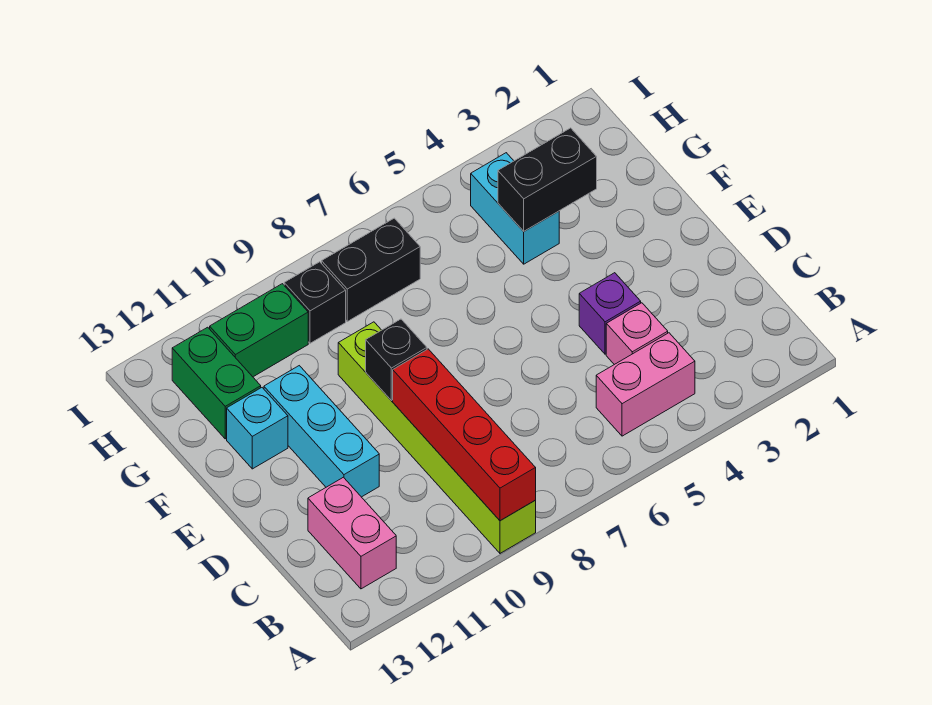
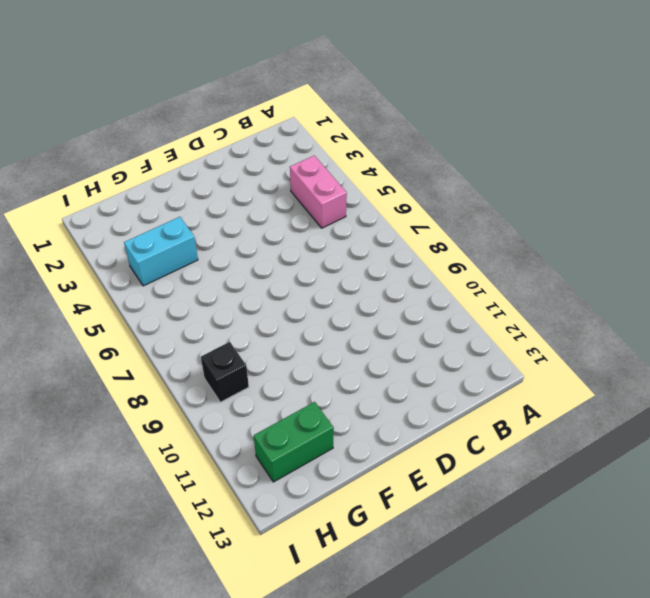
none -> lime 1x6 brick [338,322,536,553]
none -> pink 1x2 brick [308,477,396,589]
none -> pink 1x1 brick [606,303,668,365]

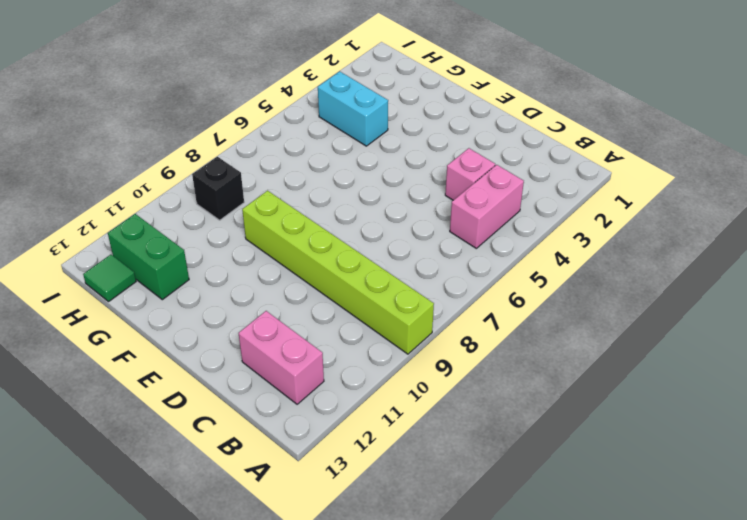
green 1x1 tile [83,255,136,302] -> none
none -> purple 1x1 brick [579,273,641,354]
none -> cyan 1x3 brick [264,366,379,497]
none -> cyan 1x1 brick [227,388,288,469]

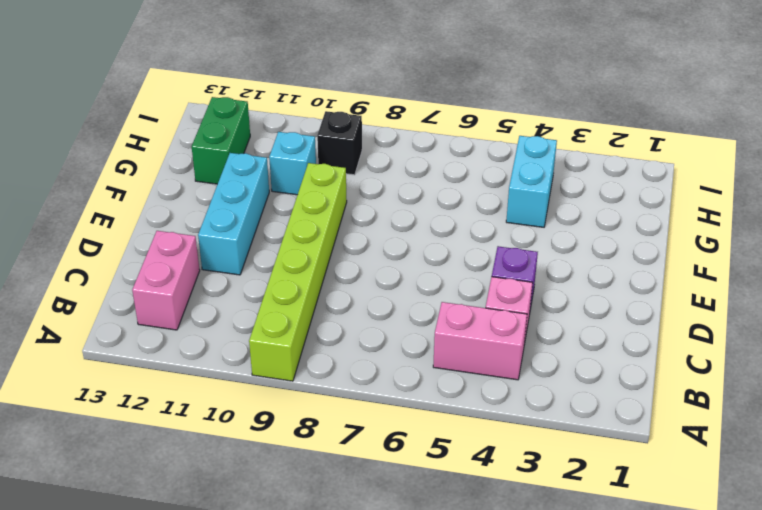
cyan 1x1 brick [269,132,316,195] -> cyan 1x1 brick moved to [227,388,288,469]
none -> black 1x2 brick [322,218,420,321]
none -> green 1x2 brick [210,284,308,377]
none -> red 1x4 brick [393,349,536,521]

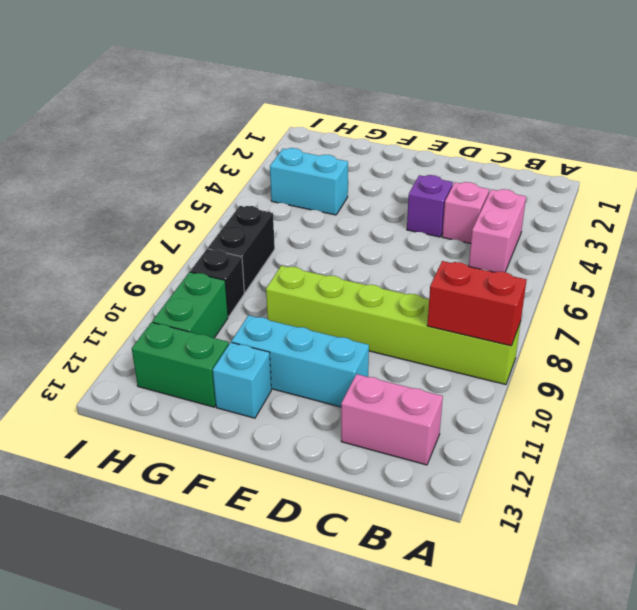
red 1x2 brick [427,261,527,346] -> red 1x4 brick [393,349,536,521]
none -> black 1x1 brick [366,319,427,401]
none -> black 1x2 brick [498,128,597,231]

